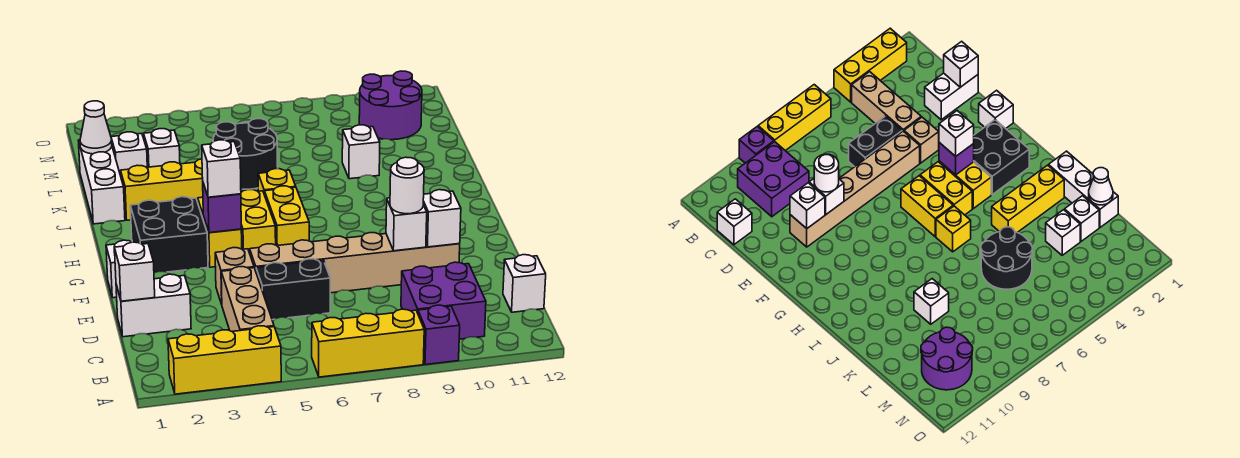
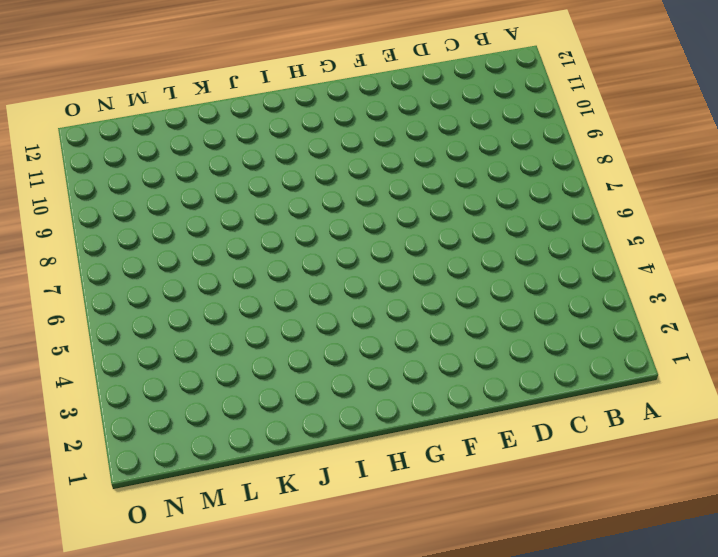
none -> yellow 1x3 brick [168,326,281,394]
none -> yellow 1x3 brick [312,309,424,377]
none -> purple 1x1 brick [418,305,460,365]
none -> tan 1x3 brick [221,267,274,332]

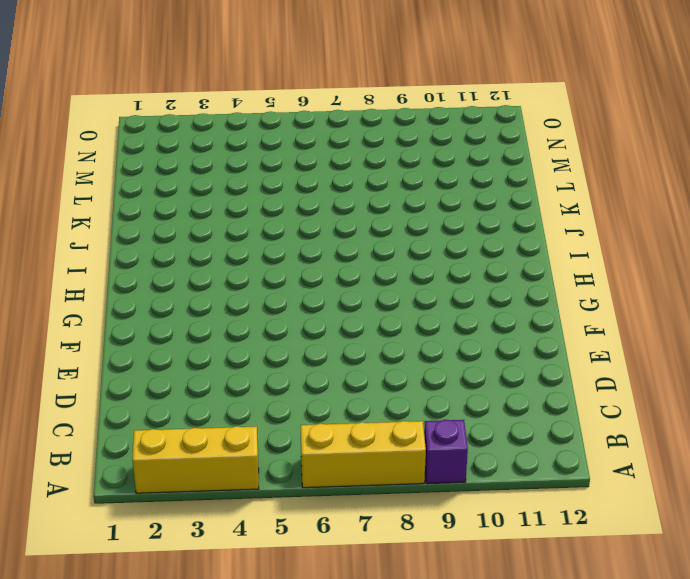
none -> tan 1x3 brick [221,267,274,332]
none -> purple 2x2 brick [401,262,486,339]
none -> white 1x1 brick [503,255,546,312]
none -> white 1x2 brick [116,274,191,337]

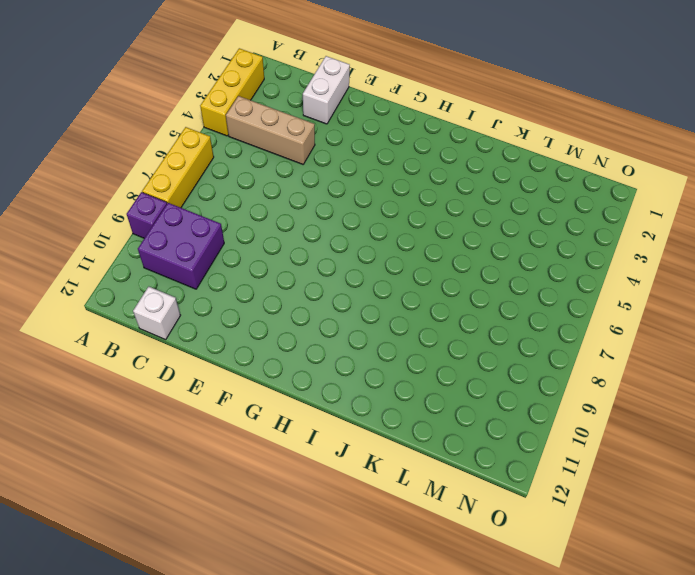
none -> black 1x2 brick [256,259,330,320]
none -> tan 1x1 brick [215,248,254,304]
none -> tan 1x6 brick [250,233,460,293]
none -> white 1x1 brick [106,240,139,298]

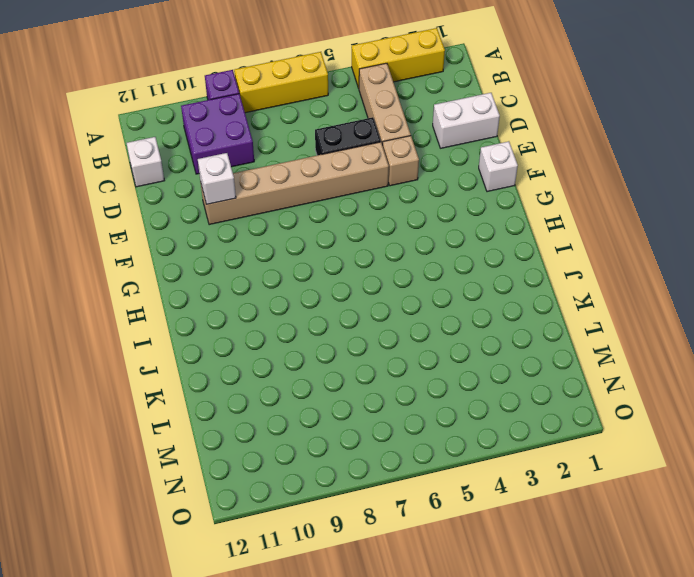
none -> black 2x2 brick [130,197,208,273]
none -> yellow 1x2 brick [198,197,242,267]
none -> yellow 1x2 brick [241,190,276,253]
none -> yellow 1x2 brick [265,186,309,246]

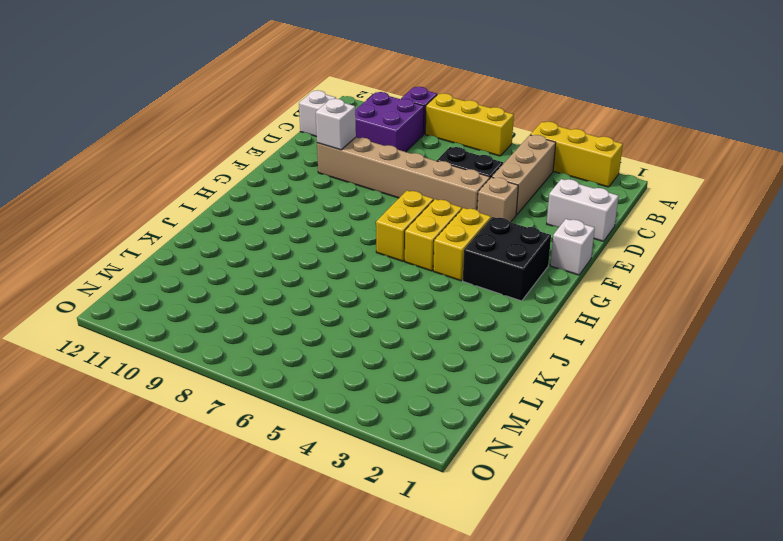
none -> yellow 1x1 brick [258,169,296,195]
none -> white 1x3 brick [78,140,125,224]
none -> yellow 1x3 brick [121,159,203,220]
none -> black 2x2 round brick [213,119,278,189]

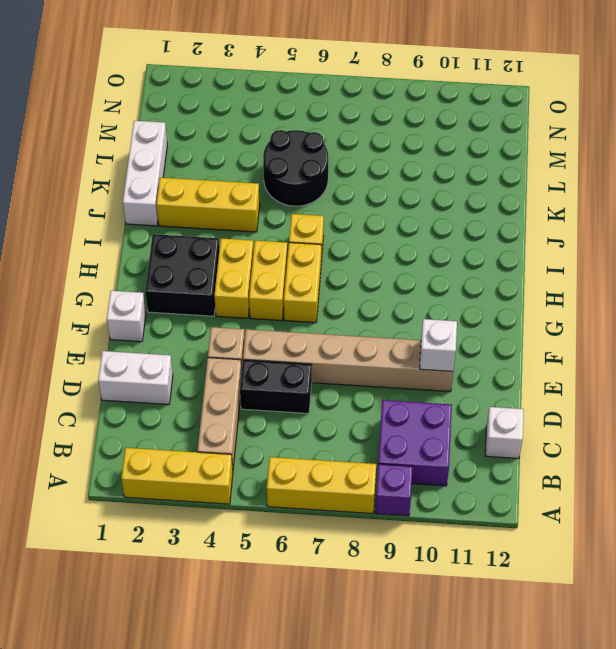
none -> white 1x1 brick [342,125,380,179]
none -> white 1x1 brick [111,132,147,176]
none -> white 1x1 brick [144,129,180,167]
none -> purple 2x2 round brick [359,71,422,140]

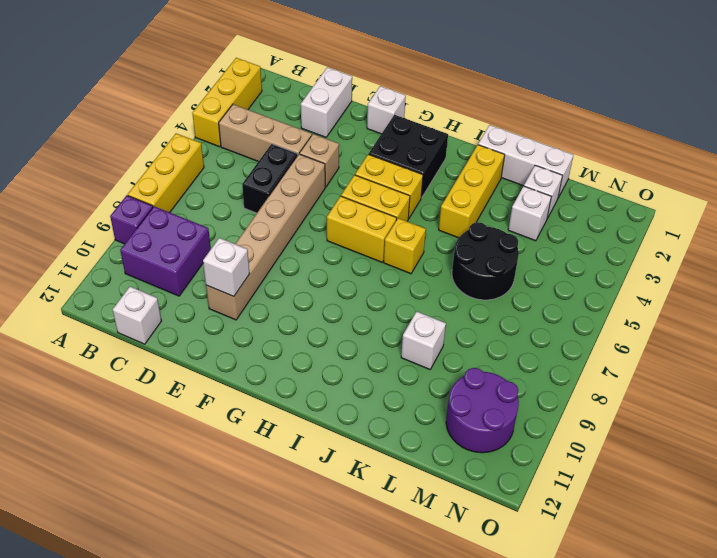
none -> white 1x1 brick [115,242,155,301]
none -> white 1x1 brick [386,198,427,251]
none -> purple 1x1 brick [203,183,241,233]
none -> white 1x1 cone [80,101,112,154]

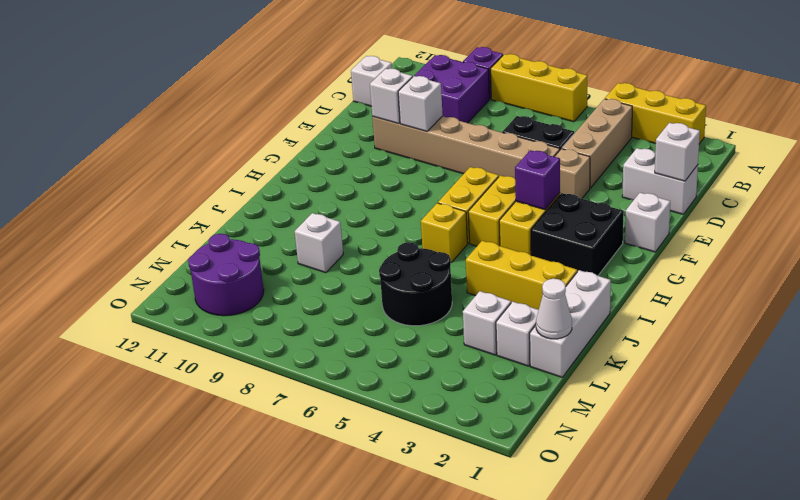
none -> white 1x1 round brick [390,157,424,214]
none -> white 1x1 brick [202,140,241,197]

